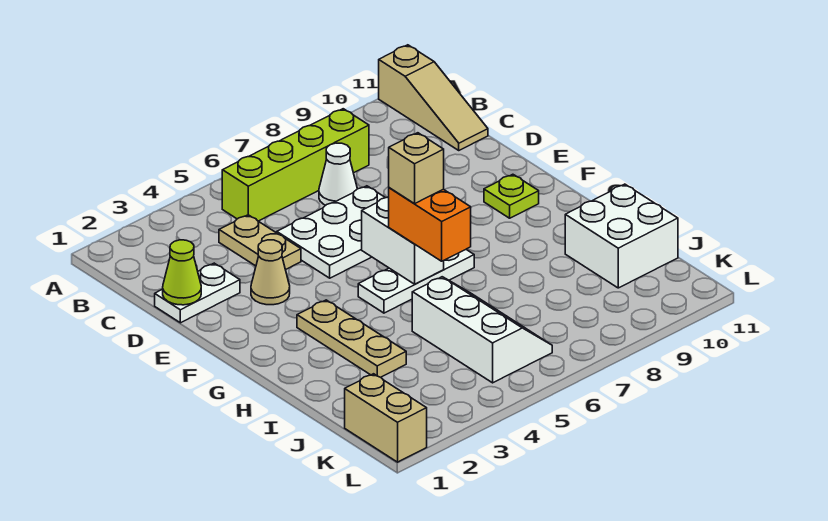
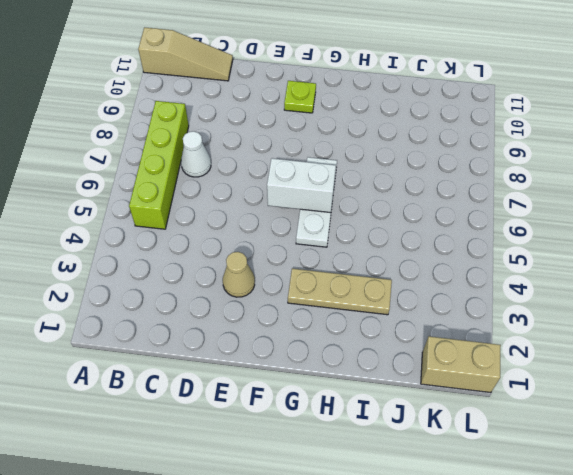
none -> tan 1x2 plate [219,215,301,270]
none -> white 1x2 plate [155,263,240,323]
none -> white 2x3 plate [277,186,385,278]

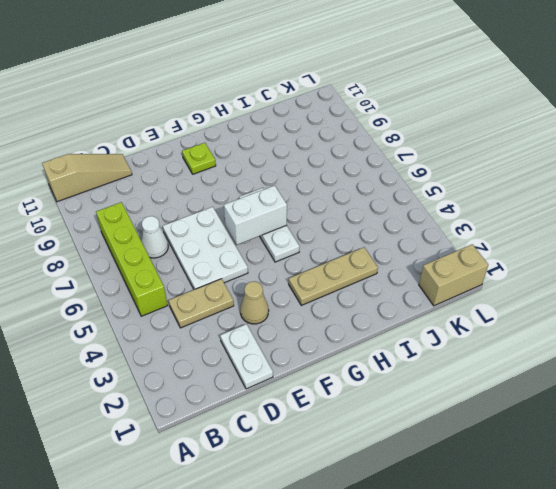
none -> white 2x3 slope [412,277,552,383]
none -> white 2x2 brick [565,184,678,288]
none -> lime 1x1 cone [163,240,201,305]

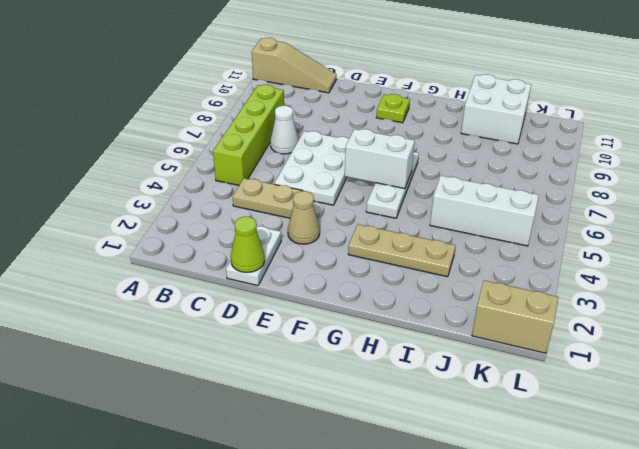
none -> orange 1x2 brick [389,188,471,261]
none -> tan 1x1 brick [389,133,444,204]

